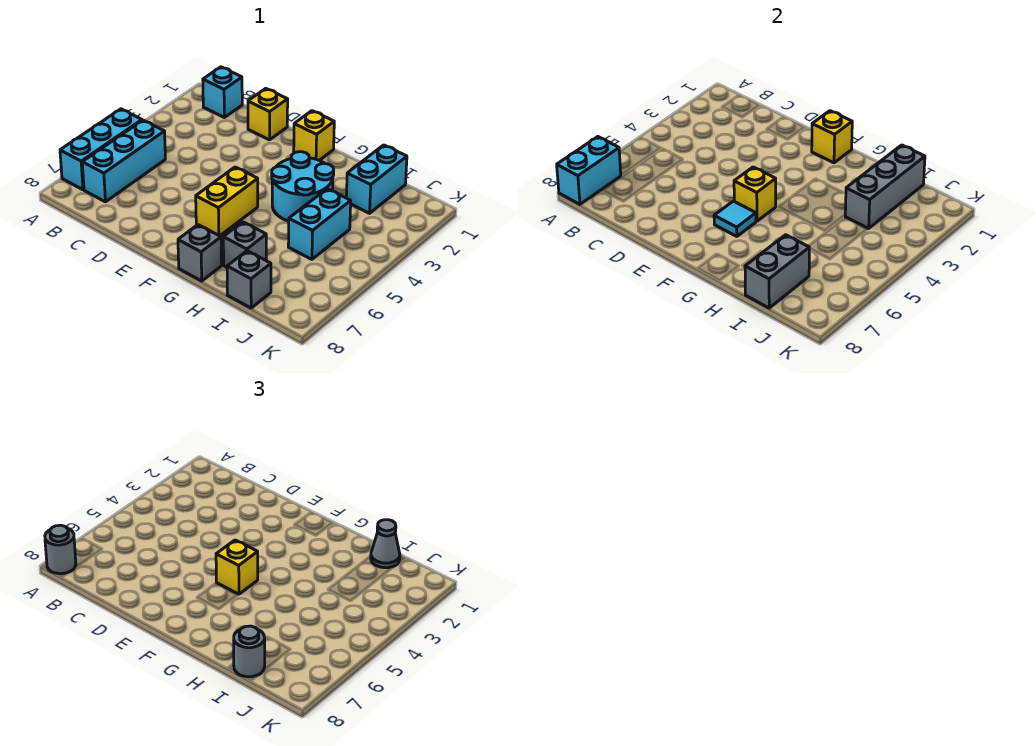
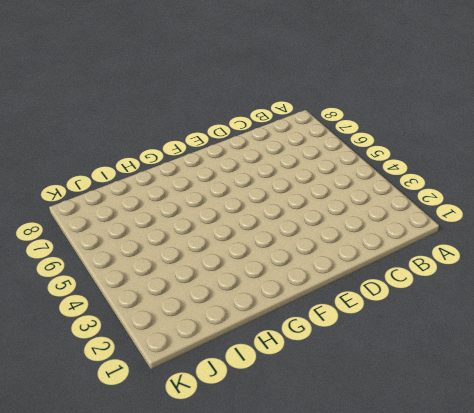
none -> cyan 1x3 brick [60,109,142,190]
none -> cyan 1x1 brick [203,67,242,117]
none -> cyan 1x3 brick [82,120,165,202]

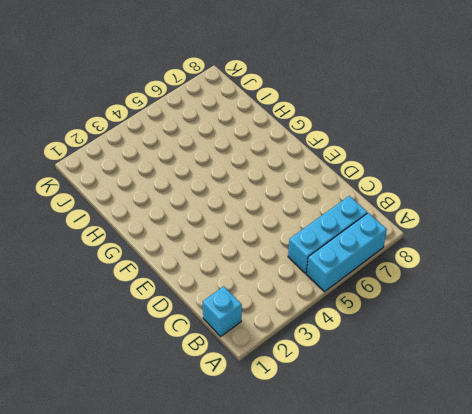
none -> yellow 1x1 brick [248,89,288,140]
none -> yellow 1x1 brick [294,111,334,160]
none -> yellow 1x2 brick [196,167,258,236]

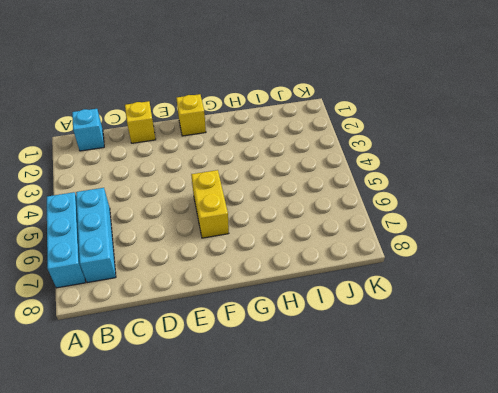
none -> cyan 2x2 round brick [272,152,334,221]
none -> grey 1x1 brick [178,225,222,281]
none -> grey 1x1 brick [223,222,266,267]

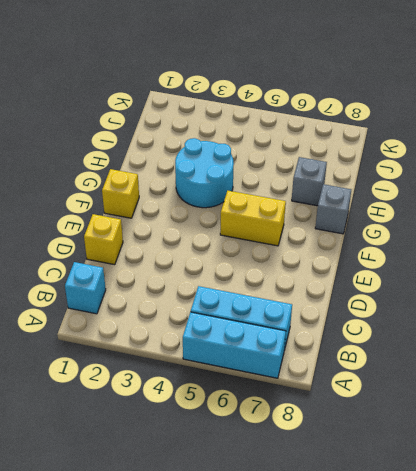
none -> cyan 1x2 brick [346,145,407,213]
none -> cyan 1x2 brick [288,189,351,259]
none -> grey 1x1 brick [227,251,271,308]

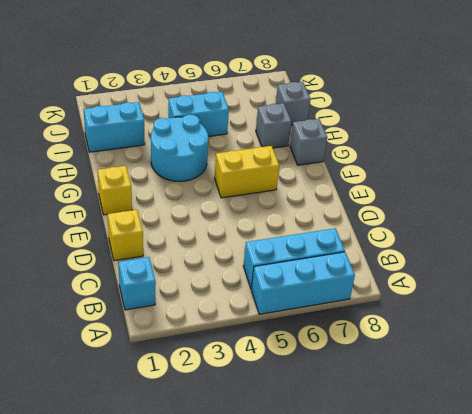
none -> cyan 1x2 brick [557,137,621,204]
none -> yellow 1x1 brick [812,111,852,163]
none -> yellow 1x1 brick [734,167,776,221]

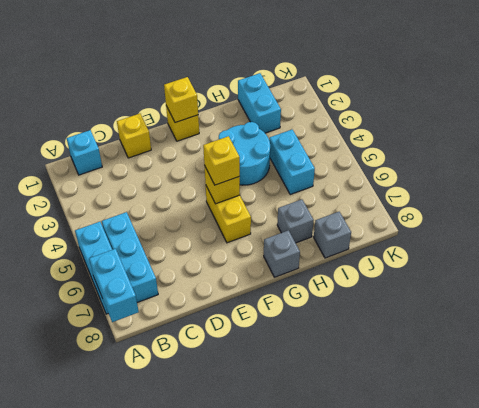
none -> cyan 1x1 tile [714,201,756,236]
none -> grey 1x3 brick [845,145,925,228]
none -> grey 1x2 brick [745,235,810,308]

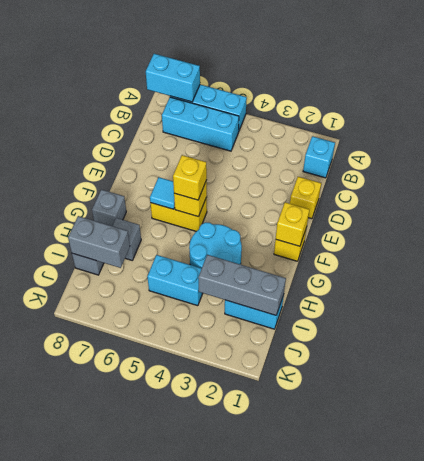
none -> grey 1x1 round brick [45,525,76,574]
none -> grey 1x1 cone [371,520,400,568]
none -> grey 1x1 round brick [234,626,265,677]

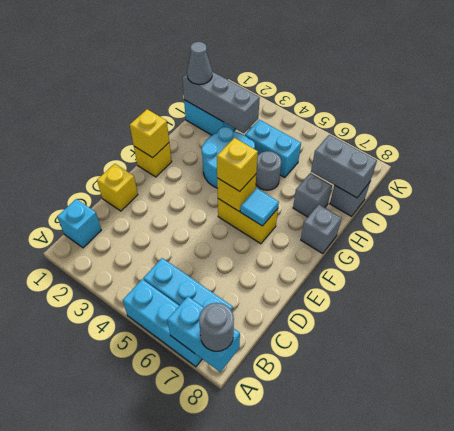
grey 1x1 round brick [256,151,281,190] -> grey 1x1 round brick moved to [234,626,265,677]

